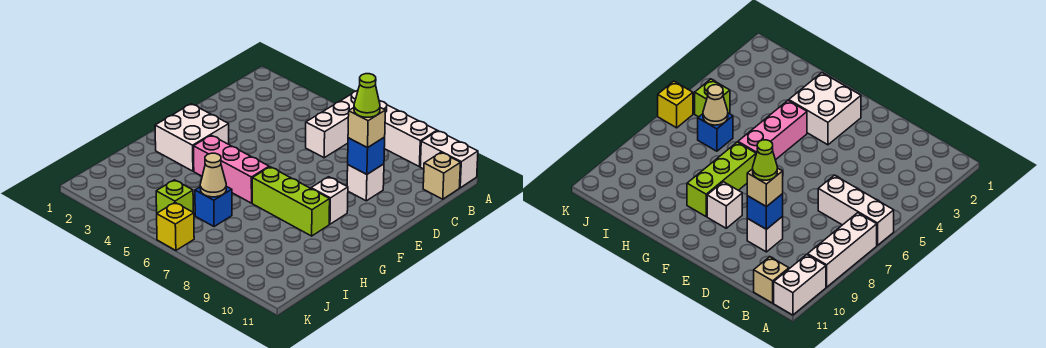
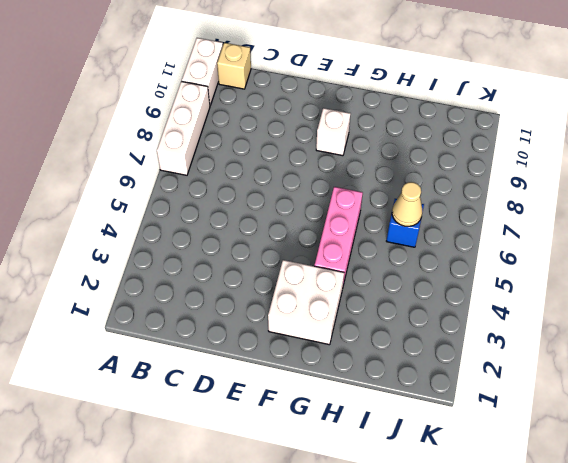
none -> white 1x3 brick [306,90,358,158]
none -> white 1x1 brick [347,164,384,201]
none -> lime 1x3 brick [252,167,330,236]

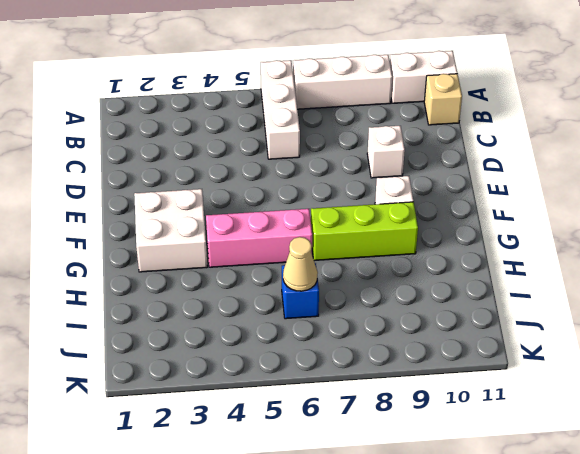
none -> lime 1x1 brick [156,180,193,213]
none -> yellow 1x1 brick [157,203,194,250]
none -> blue 1x1 brick [348,137,385,174]

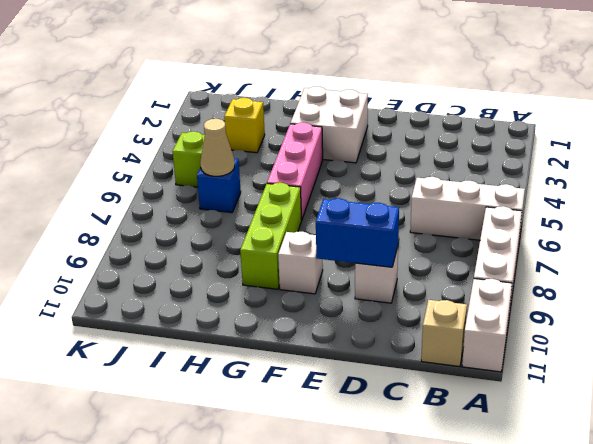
blue 1x2 brick [316,198,399,267] -> blue 1x1 brick [348,137,385,174]
yellow 1x1 brick [224,98,265,153] -> yellow 1x1 brick moved to [157,203,194,250]
none -> tan 1x1 brick [348,108,385,148]
none -> lime 1x1 cone [354,74,380,117]

